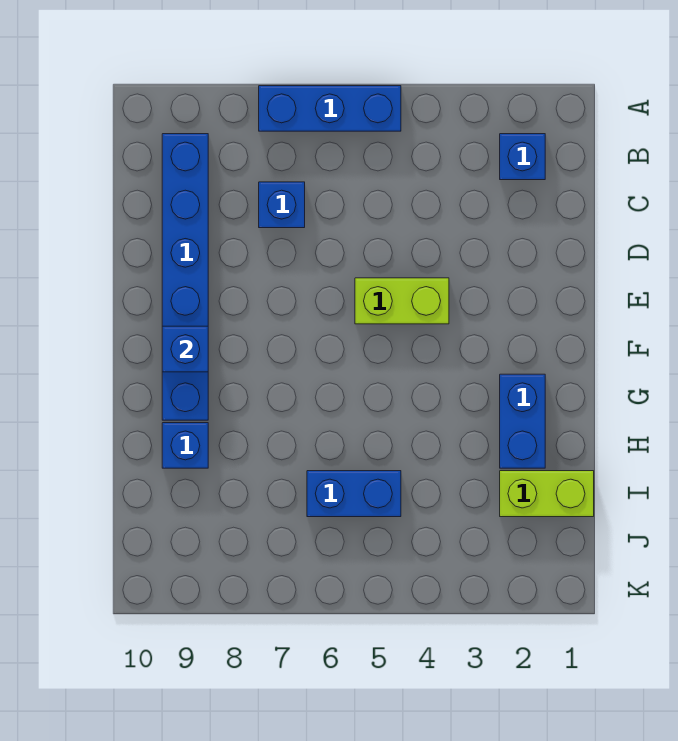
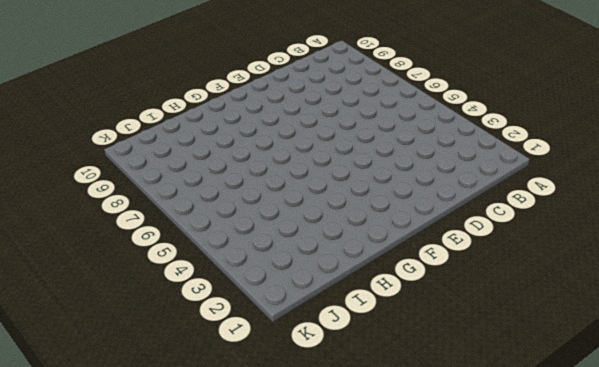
none -> blue 1x3 brick [259,86,401,131]
none -> blue 1x1 brick [500,134,545,180]

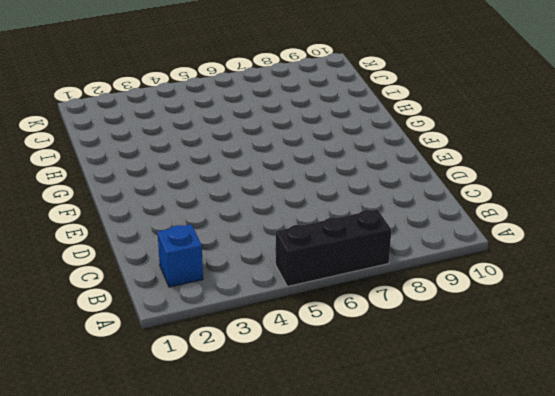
black 1x3 brick [276,209,391,286] -> blue 1x3 brick [259,86,401,131]
none -> blue 1x6 brick [162,134,208,420]
none -> blue 1x1 brick [259,182,305,228]

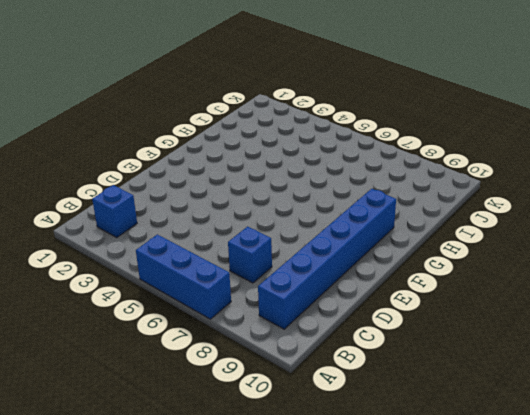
none -> lime 1x2 brick [355,278,449,324]
none -> blue 1x2 brick [500,374,545,468]

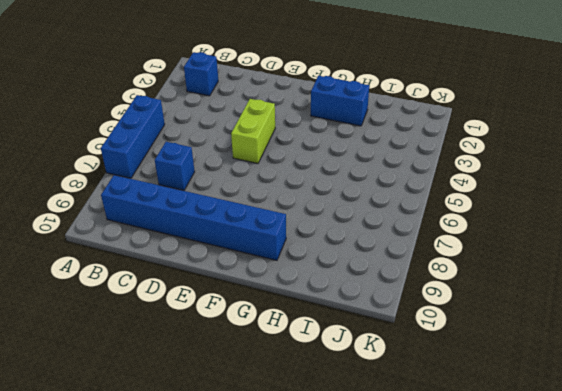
none -> blue 1x1 brick [162,423,208,468]
none -> lime 1x2 brick [500,471,594,517]

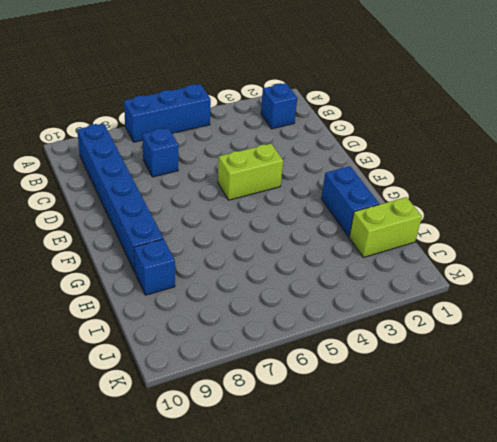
none -> blue 1x2 brick [307,471,401,517]
none -> blue 1x1 brick [162,326,208,372]

